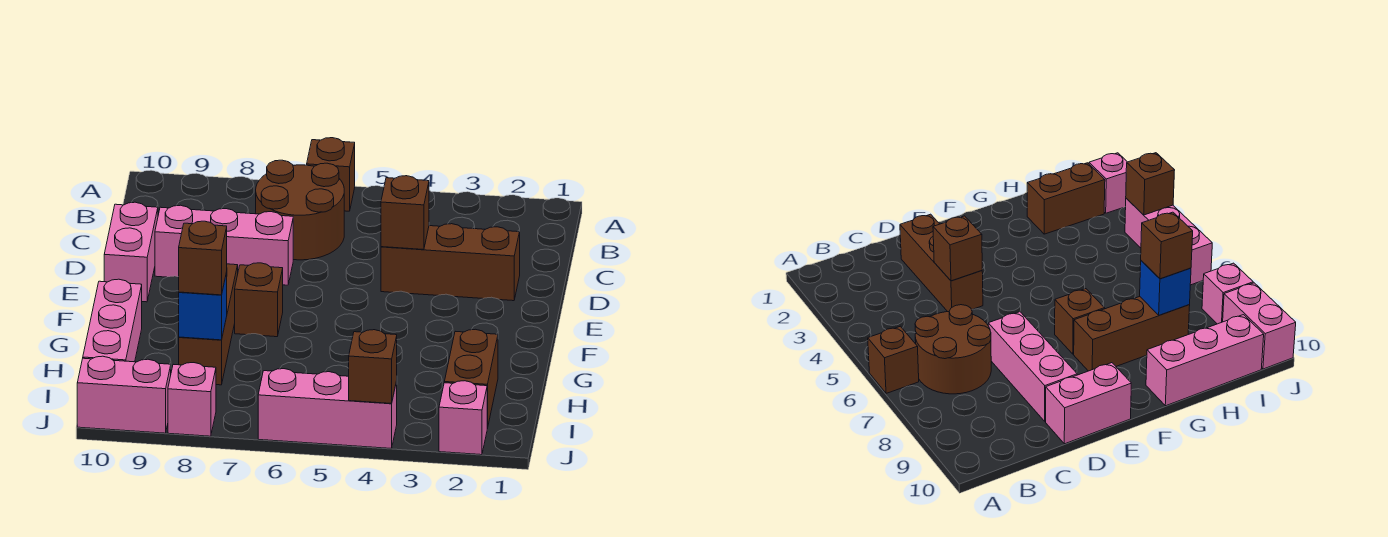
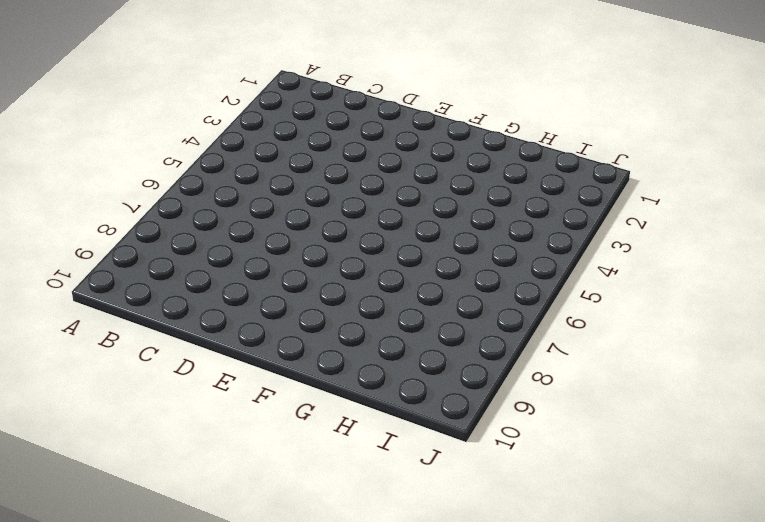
none -> brown 1x1 brick [307,138,355,211]
none -> brown 2x2 round brick [256,160,344,260]
none -> brown 1x3 brick [381,224,520,301]

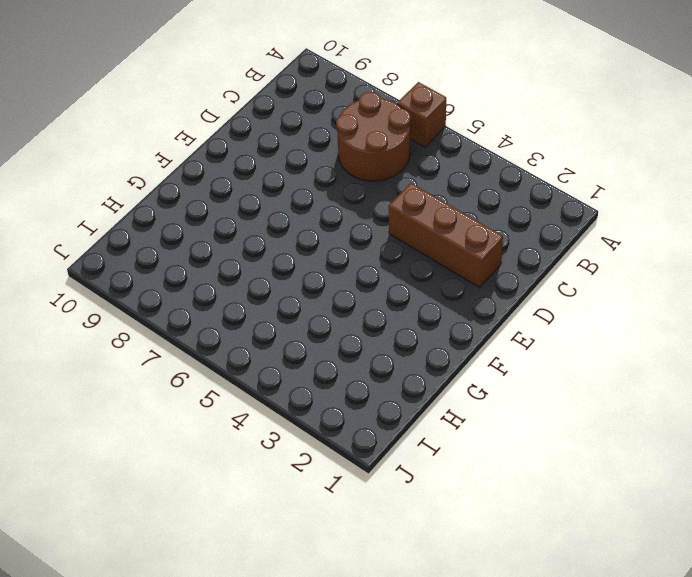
none -> pink 1x3 brick [155,205,293,285]
none -> pink 1x2 brick [104,202,158,302]
none -> brown 1x1 brick [235,263,283,337]

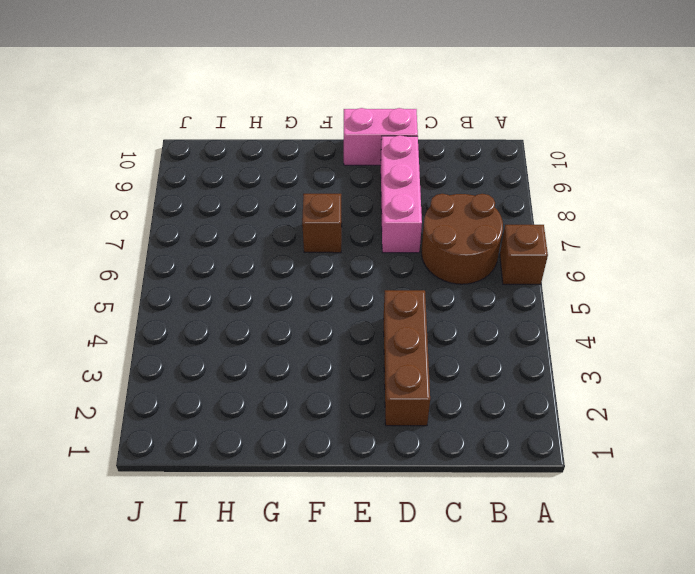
none -> brown 1x3 brick [179,264,238,385]
none -> pink 1x3 brick [83,279,142,362]
none -> brown 1x2 brick [444,329,498,429]

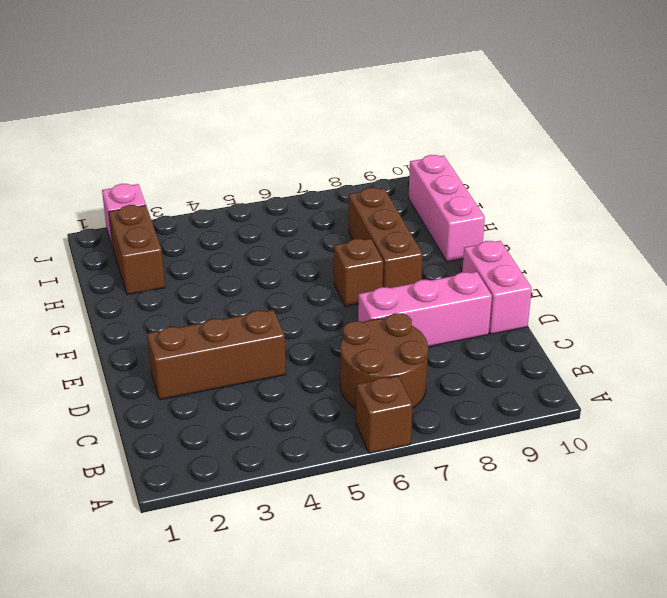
none -> pink 1x3 brick [258,369,397,448]
none -> pink 1x1 brick [168,363,216,436]
none -> pink 1x2 brick [77,356,171,433]

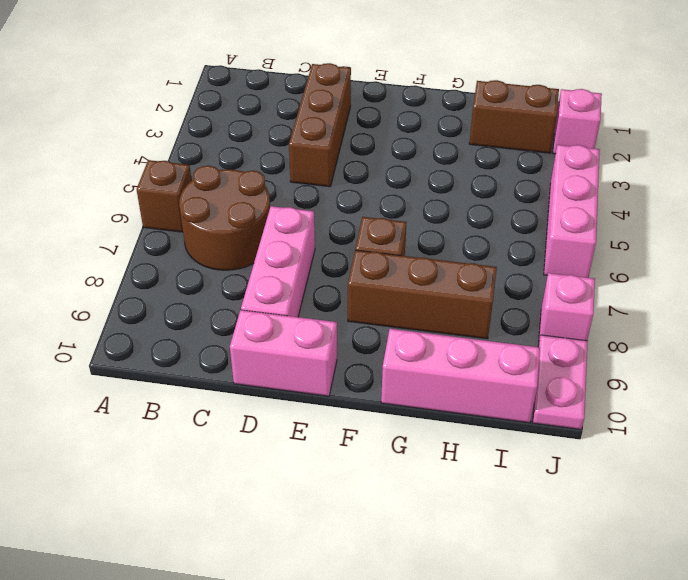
pink 1x2 plate [533,335,588,429] -> pink 1x2 brick [77,356,171,433]
none -> brown 1x1 brick [381,176,429,250]
none -> blue 1x1 brick [179,273,227,340]
none -> brown 1x1 brick [349,330,397,404]

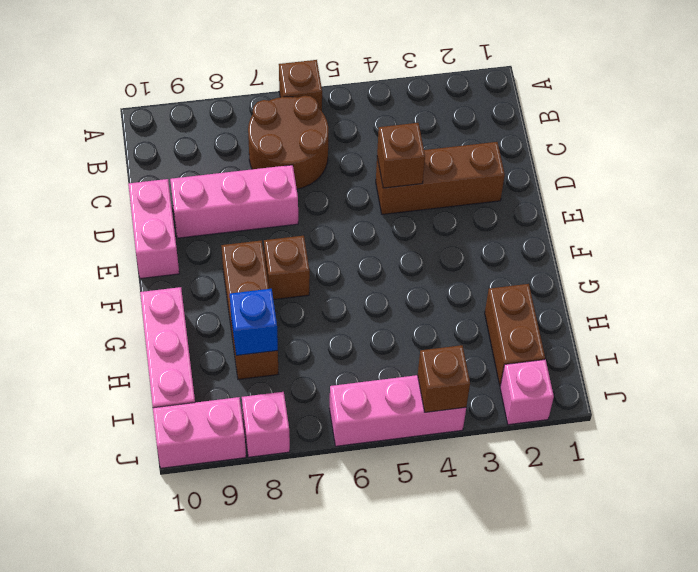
none -> brown 1x1 brick [179,221,227,295]

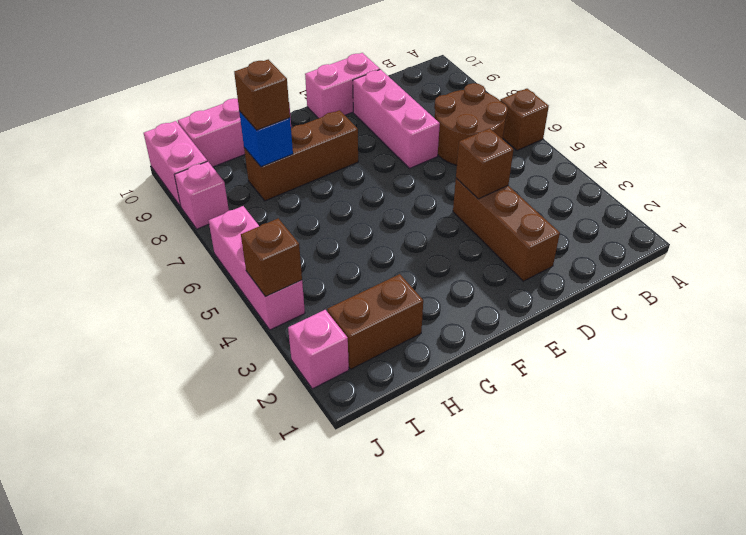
none -> brown 1x1 brick [235,263,283,337]

